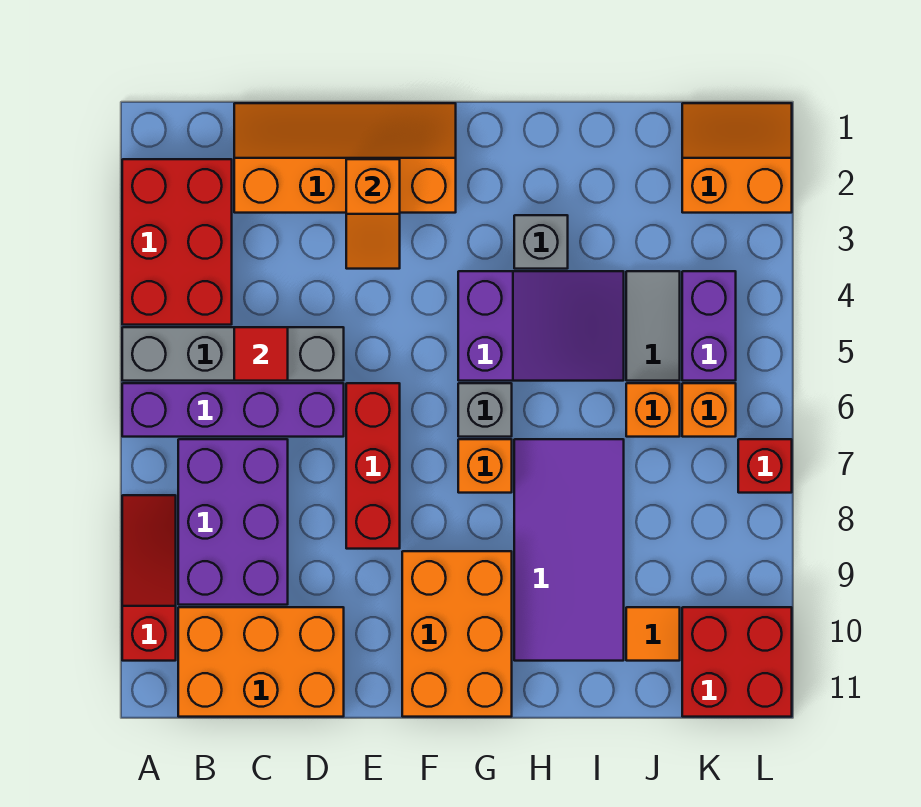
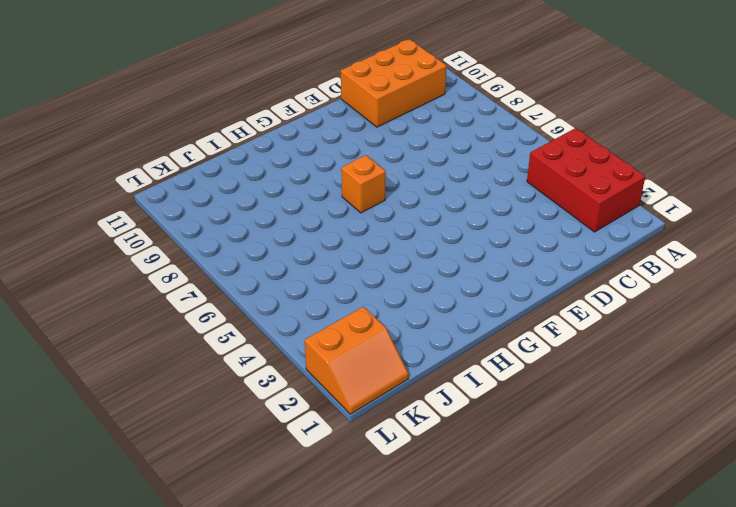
none -> grey 1x4 brick [122,327,344,381]
none -> purple 1x4 brick [122,383,344,437]
none -> red 1x3 slope [122,495,176,661]

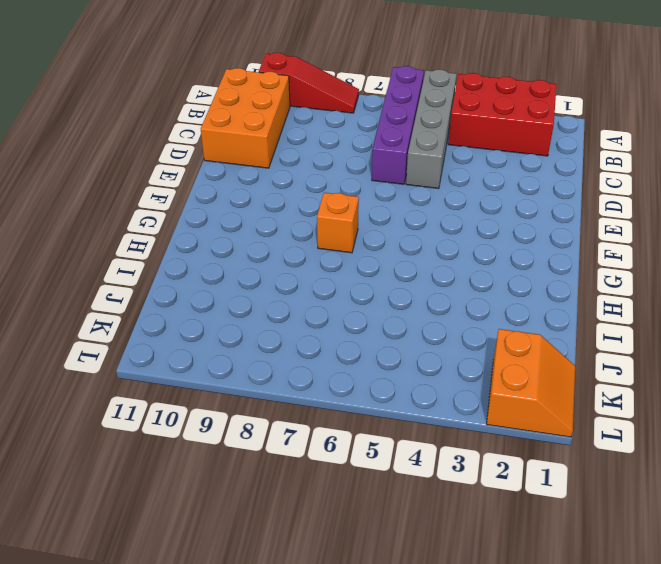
none -> purple 2x3 brick [178,439,288,605]
none -> orange 2x4 slope [234,103,456,213]
none -> red 1x3 brick [346,383,400,549]

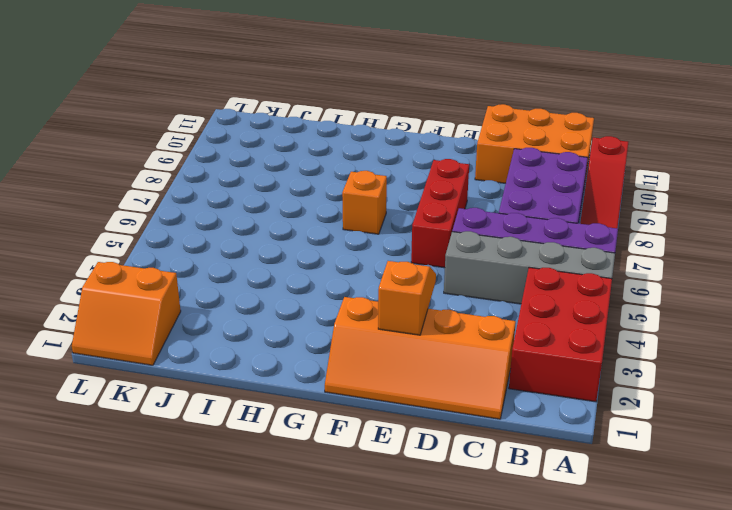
none -> orange 2x3 brick [402,551,512,717]
none -> purple 2x3 slope [458,271,624,381]
none -> grey 1x1 brick [458,383,512,437]

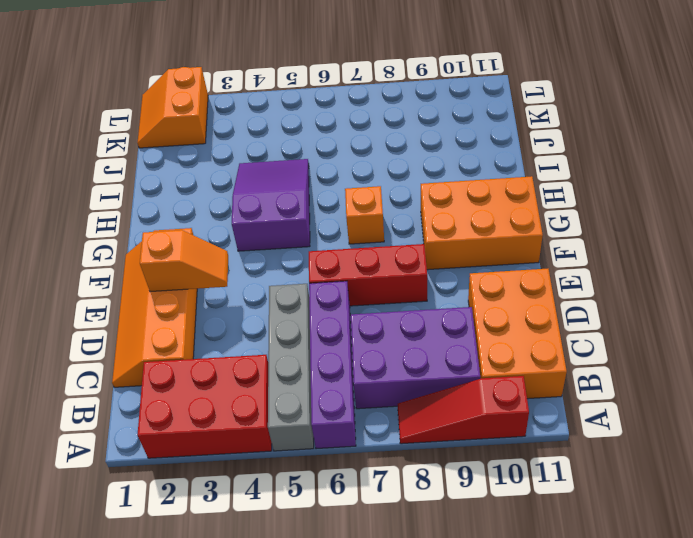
none -> grey 1x1 brick [458,383,512,437]
none -> grey 1x1 brick [514,215,568,269]
none -> purple 2x4 tile [514,439,624,661]

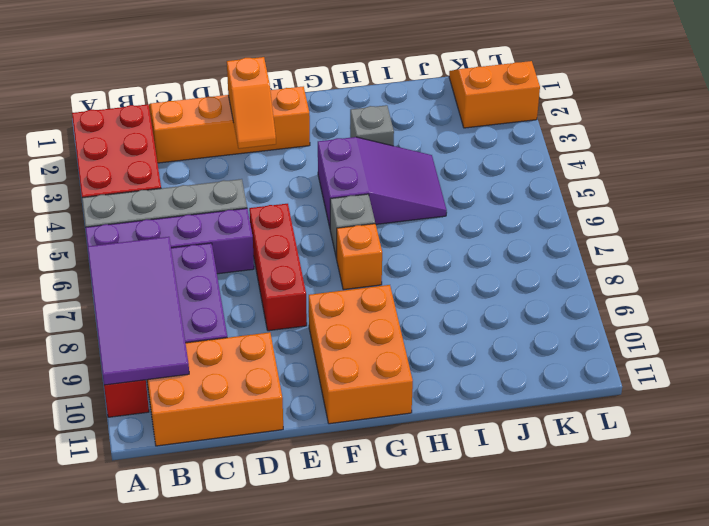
purple 2x4 tile [88,237,189,385] -> purple 2x4 tile moved to [514,439,624,661]
none -> grey 1x2 tile [626,271,680,381]
none -> orange 1x1 brick [626,383,680,437]
none -> orange 1x1 tile [626,607,680,661]

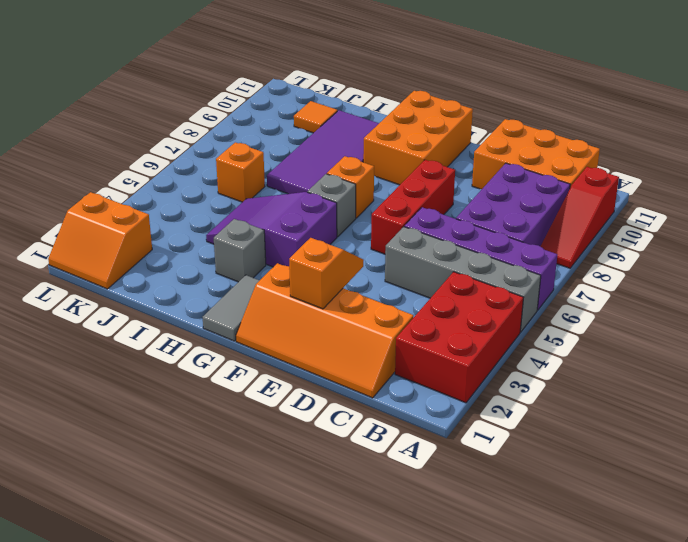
grey 1x2 tile [203,275,260,341] -> grey 1x2 tile moved to [626,271,680,381]
none -> purple 1x2 brick [682,271,736,381]
none -> orange 1x1 brick [682,383,736,437]
none -> red 2x2 brick [682,607,792,717]

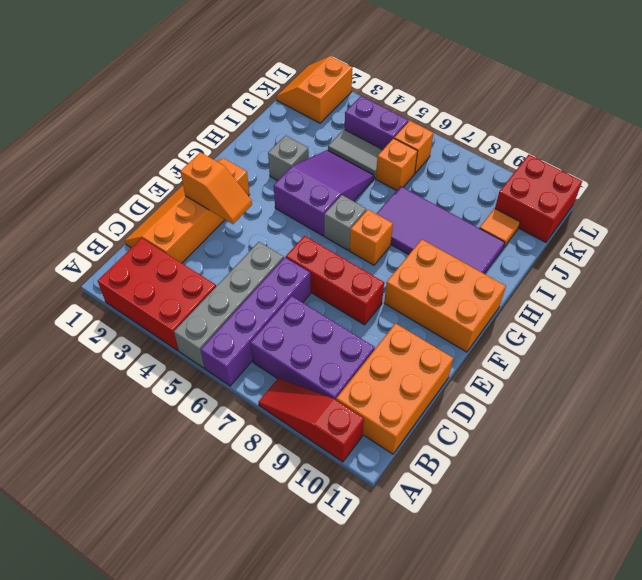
none -> red 1x1 brick [738,439,792,493]
none -> red 1x1 tile [234,327,288,381]

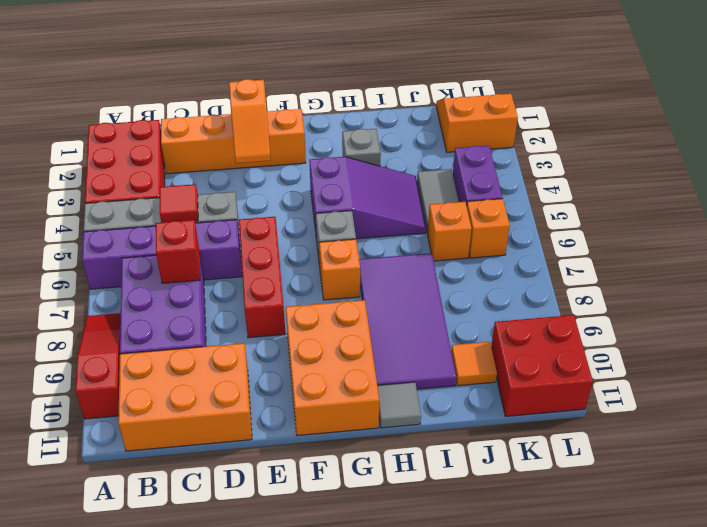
red 1x1 brick [156,220,200,283] -> red 1x1 brick moved to [738,439,792,493]
grey 1x1 tile [377,382,421,428] -> none

